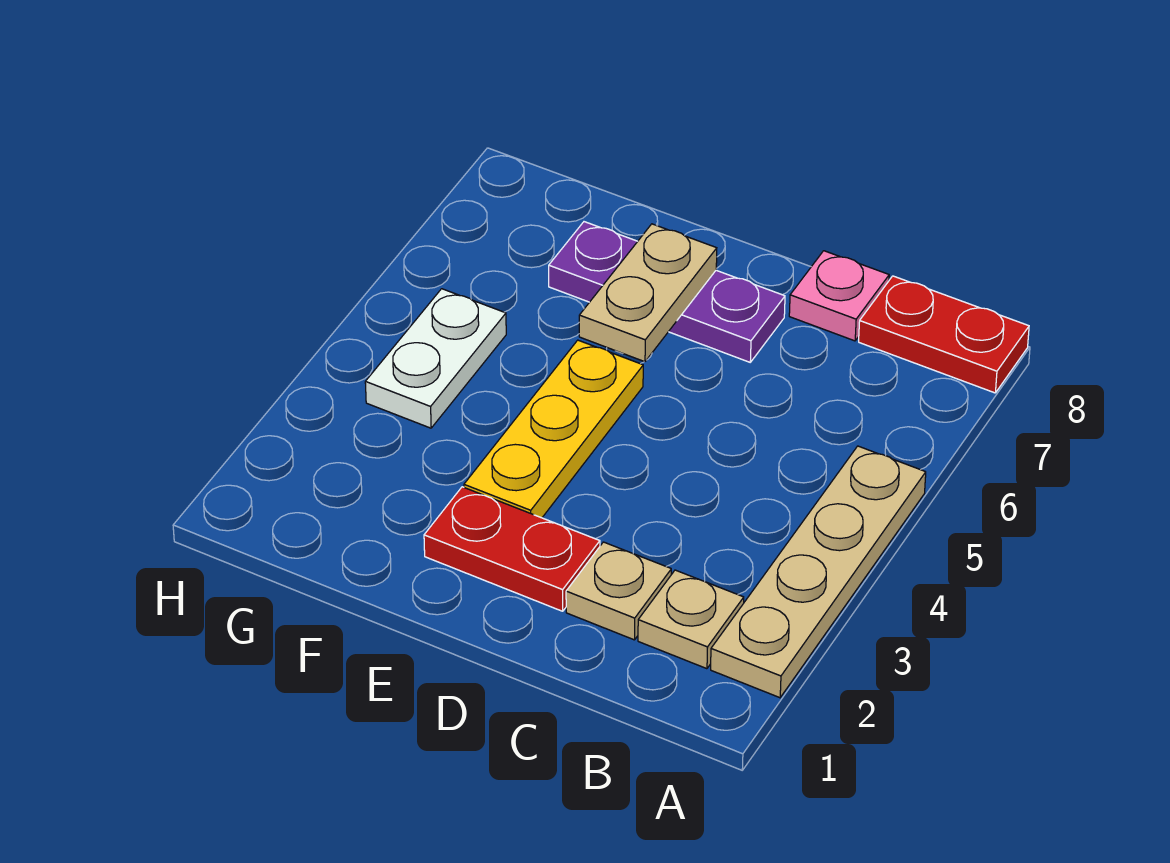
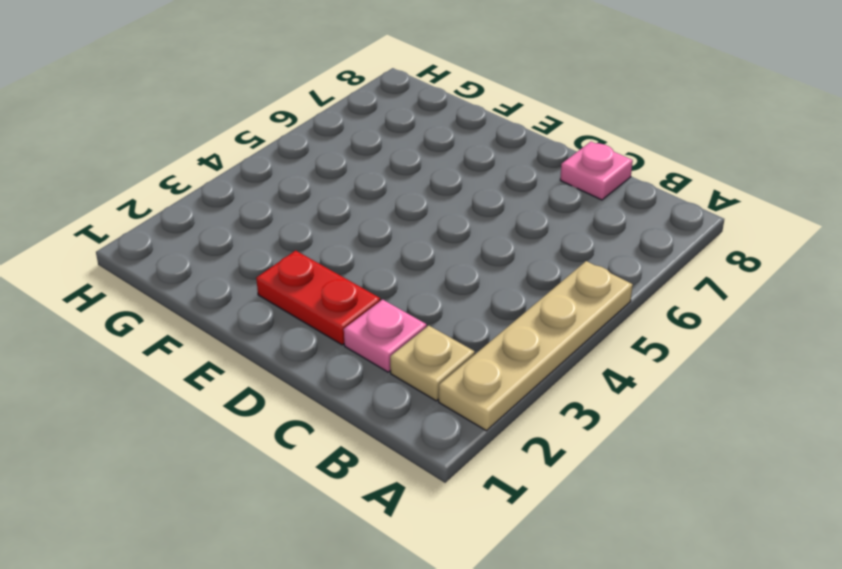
pink 1x1 plate [344,300,427,372] -> tan 1x1 plate [566,542,671,640]
none -> red 1x2 plate [859,276,1029,393]
none -> purple 1x3 plate [549,222,785,362]

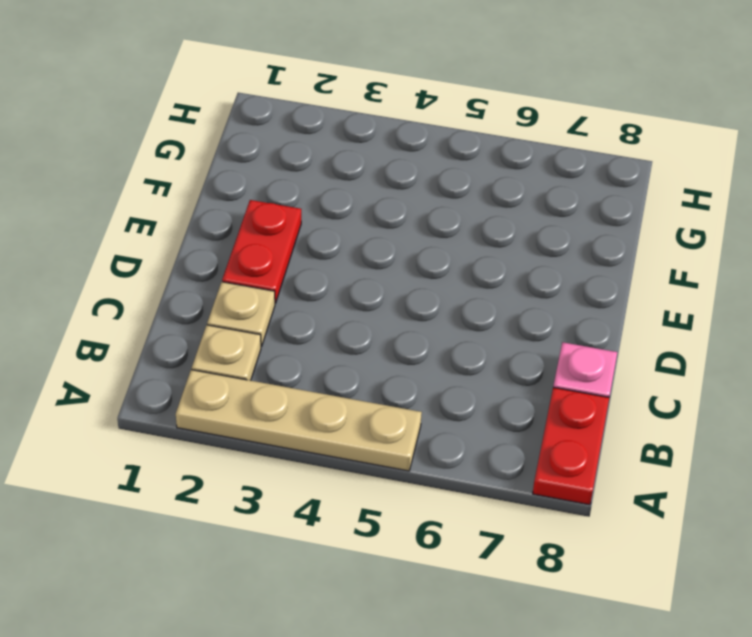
none -> purple 1x3 plate [549,222,785,362]
none -> yellow 1x3 plate [464,340,643,518]

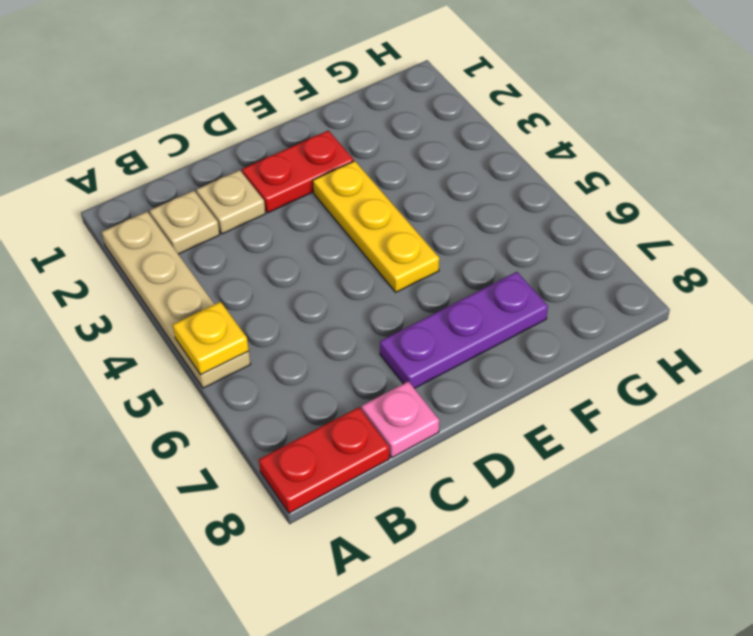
yellow 1x1 plate [173,302,249,375] -> none
none -> white 1x2 plate [365,289,506,428]
none -> tan 1x2 plate [579,224,717,362]

